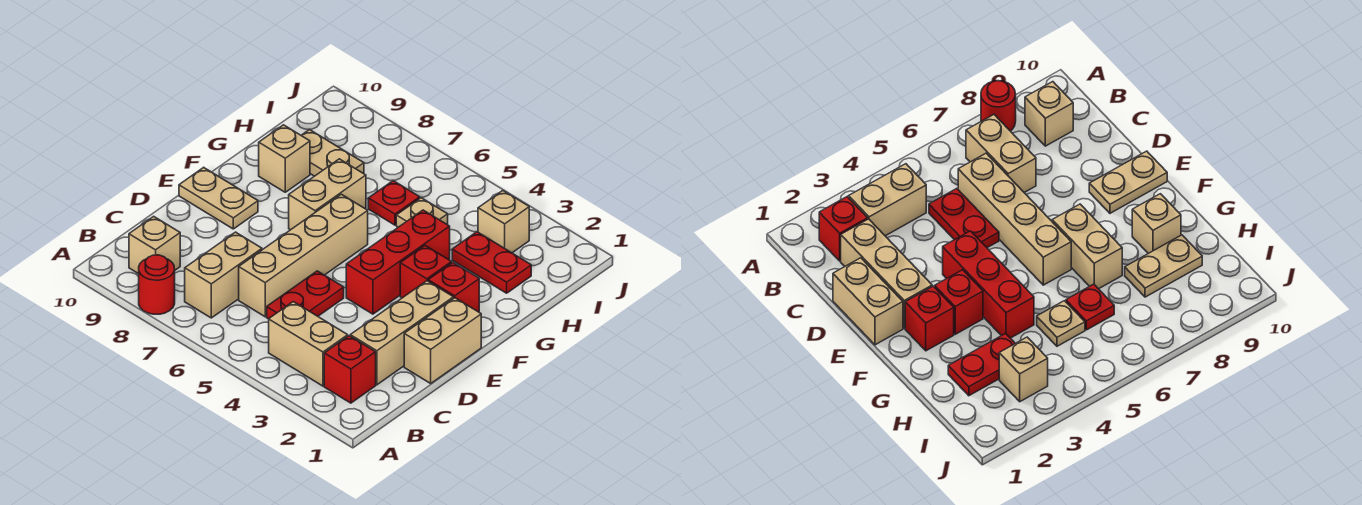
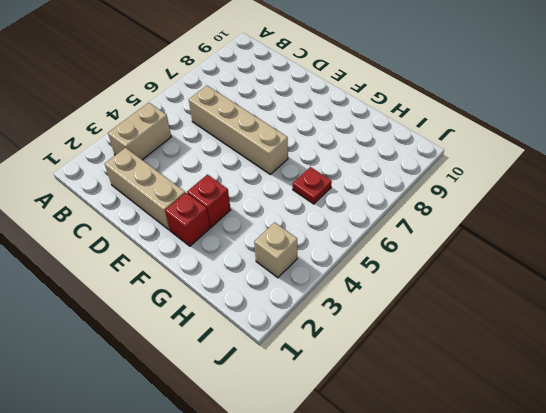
none -> red 1x1 round brick [139,255,175,314]
none -> red 1x1 brick [324,336,376,403]
none -> tan 1x2 brick [185,232,262,318]

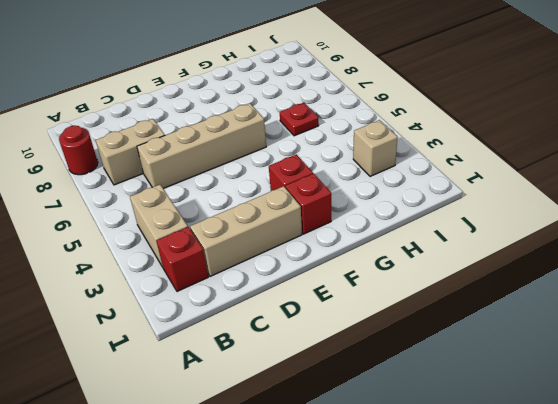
none -> tan 1x1 brick [129,216,180,274]
none -> red 1x2 plate [267,271,344,319]
none -> tan 1x2 brick [404,298,481,383]

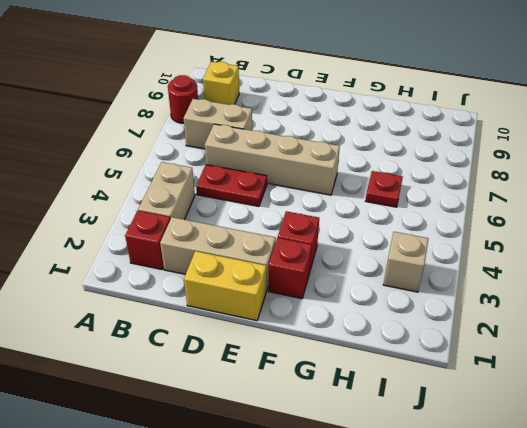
yellow 1x1 brick [203,62,239,105] -> tan 1x1 brick [129,216,180,274]
yellow 1x2 brick [184,251,266,321] -> tan 1x2 brick [404,298,481,383]
none -> red 1x3 brick [346,210,450,314]
none -> tan 1x2 plate [179,167,258,229]
none -> tan 1x2 brick [289,159,366,230]

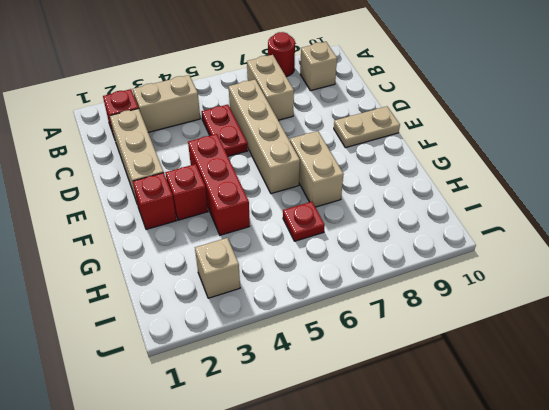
none -> tan 1x2 brick [404,298,481,383]
none -> tan 1x1 brick [259,125,310,192]
none -> red 1x2 plate [452,232,531,293]

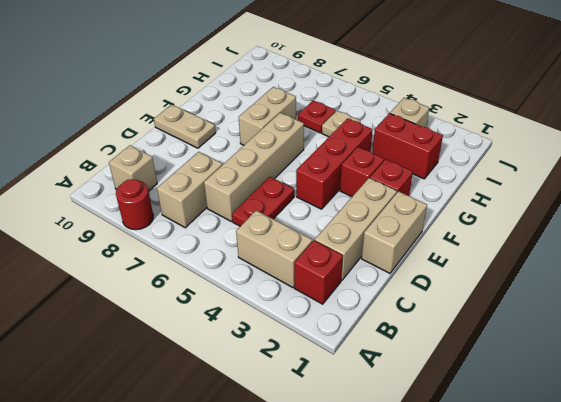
red 1x2 brick [372,113,443,179] -> red 1x2 plate [452,232,531,293]
none -> tan 1x1 brick [259,125,310,192]
none -> tan 1x2 plate [301,130,364,176]

